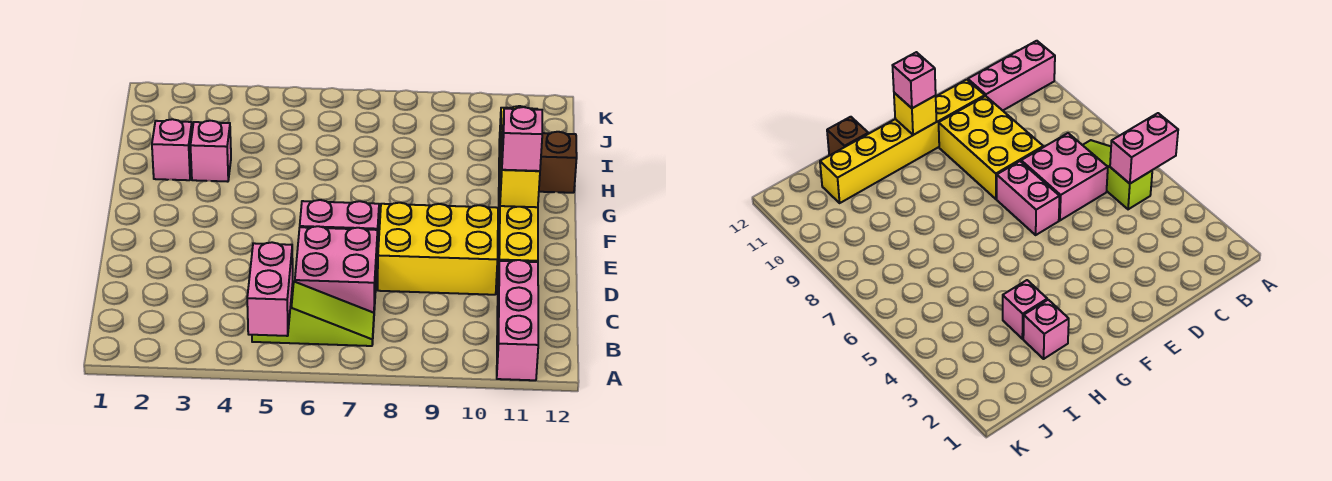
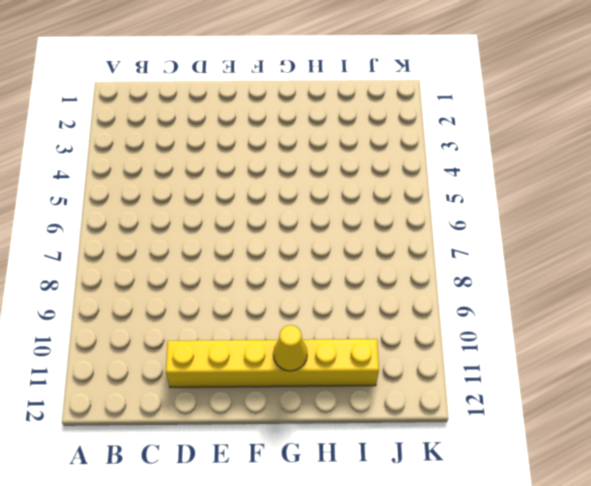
yellow 1x1 cone [273,325,307,371] -> none
none -> pink 1x3 brick [497,260,538,380]
none -> lime 1x3 slope [252,281,374,346]
none -> pink 2x2 brick [295,226,378,313]

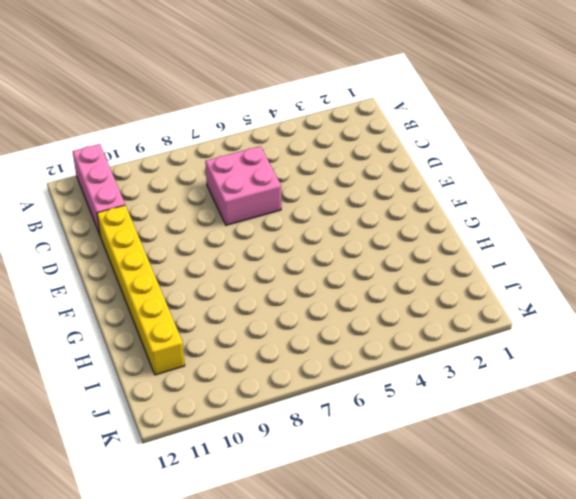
none -> lime 1x3 slope [252,281,374,346]
none -> yellow 2x3 brick [378,203,498,295]
none -> pink 1x2 brick [300,200,379,258]

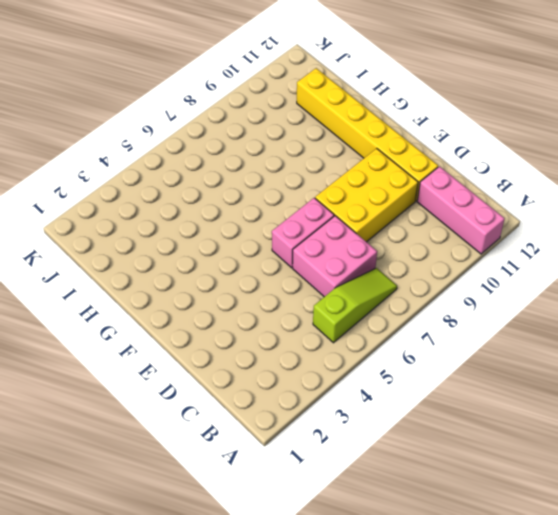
none -> pink 1x1 brick [152,119,192,180]
none -> pink 1x1 brick [190,121,231,182]
none -> brown 1x1 brick [539,132,577,193]

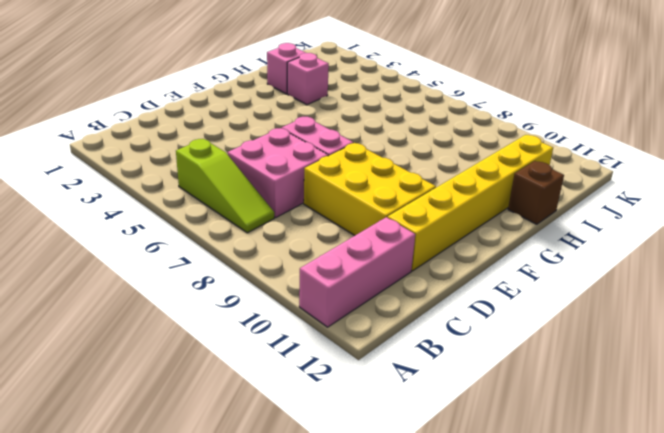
none -> pink 1x2 brick [247,242,293,336]
none -> yellow 1x1 brick [500,158,540,207]
none -> pink 1x1 brick [502,107,542,171]

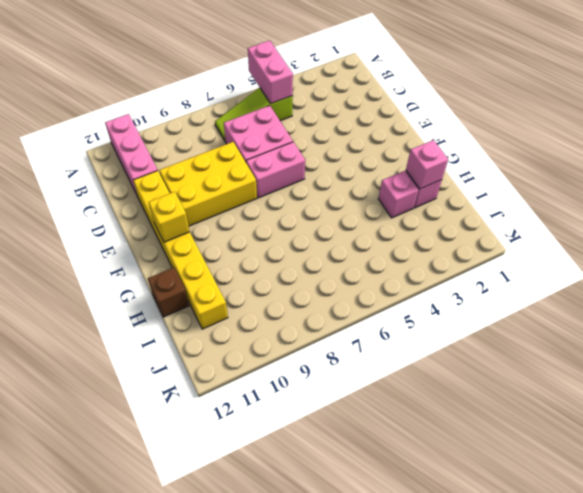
pink 1x1 brick [406,140,448,189] -> pink 1x1 brick moved to [502,107,542,171]

